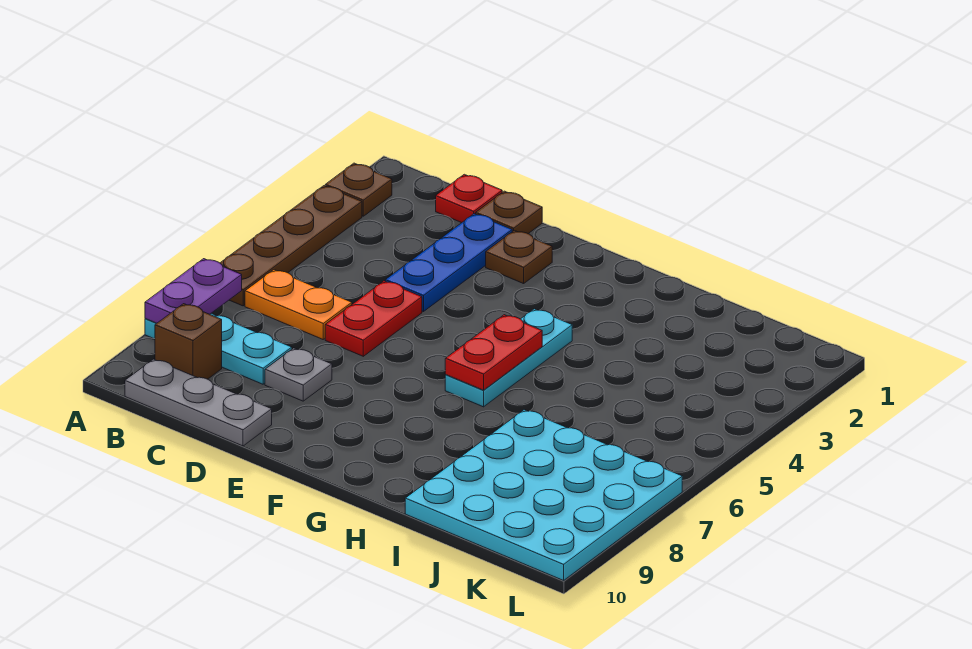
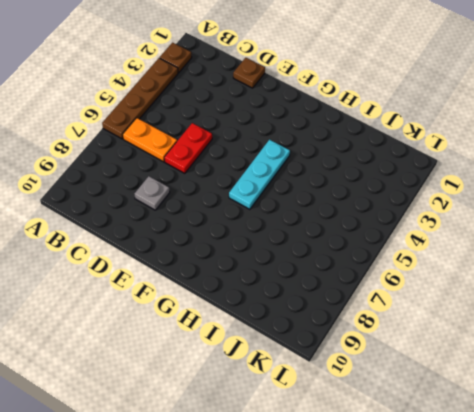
none -> cyan 1x3 plate [145,313,292,384]
none -> brown 1x1 brick [155,304,222,379]
none -> grey 1x3 plate [125,359,272,446]

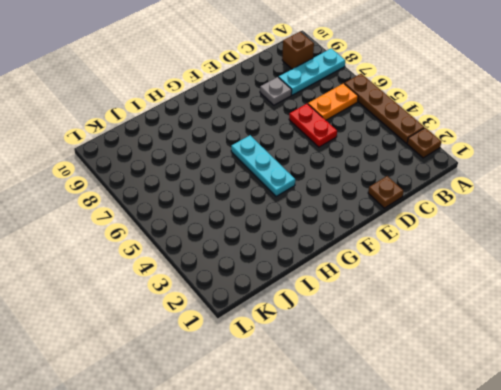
none -> grey 1x3 plate [125,359,272,446]
none -> red 1x1 plate [436,174,502,223]
none -> blue 1x3 plate [385,214,512,312]

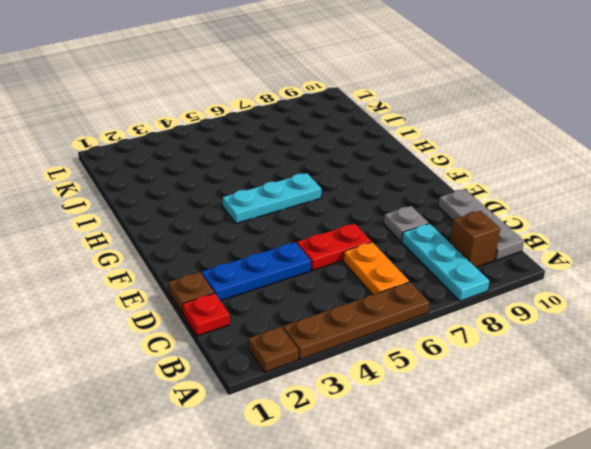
none -> brown 1x1 plate [486,230,552,284]
none -> cyan 4x4 plate [405,410,682,580]
none -> purple 1x2 plate [145,259,242,323]

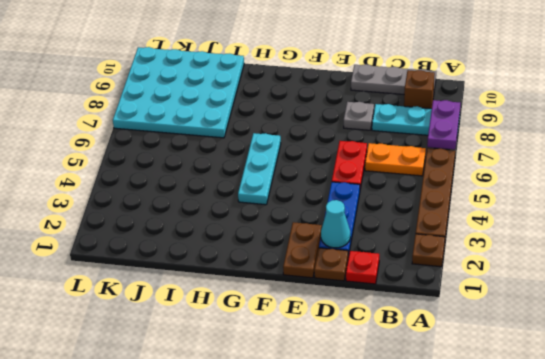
cyan 1x1 cone [321,200,350,248] -> none
brown 1x2 plate [283,222,322,278] -> brown 1x1 plate [486,230,552,284]
none -> red 1x2 plate [445,315,542,390]

